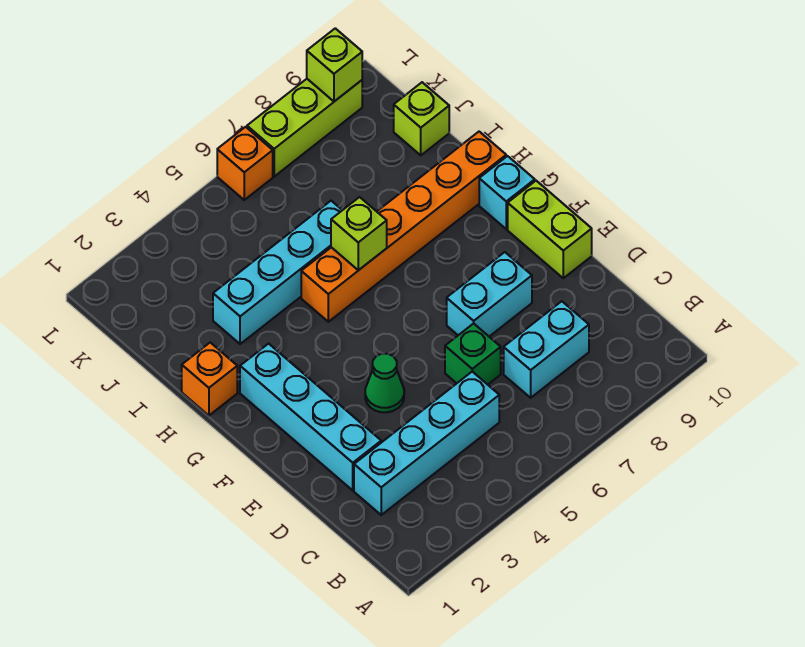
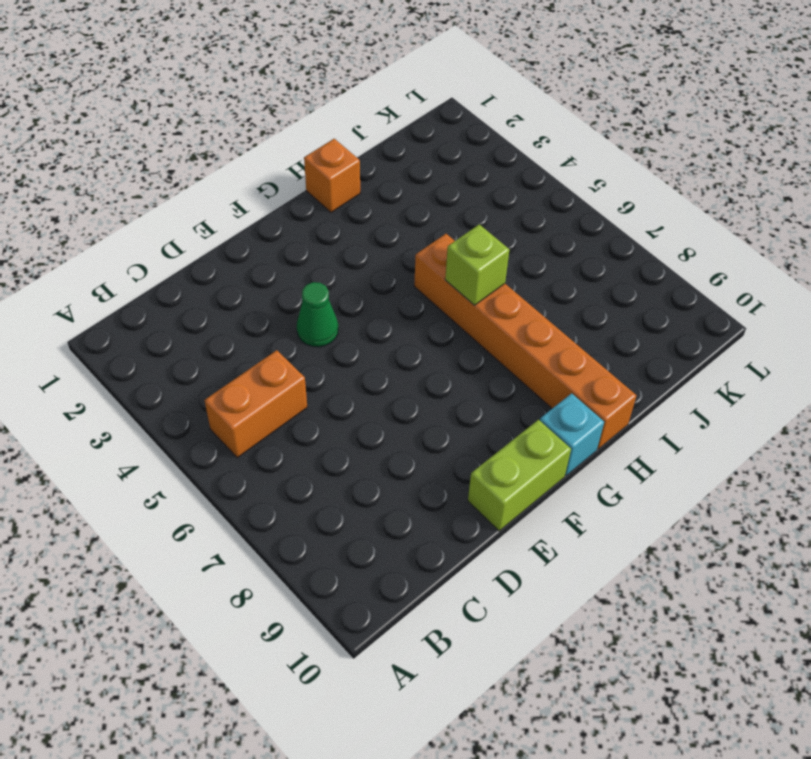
orange 1x2 brick [205,350,307,458] -> cyan 1x4 brick [354,372,499,515]
none -> cyan 1x2 brick [504,301,589,398]
none -> cyan 1x4 brick [240,344,381,490]
none -> green 1x1 brick [445,323,501,385]

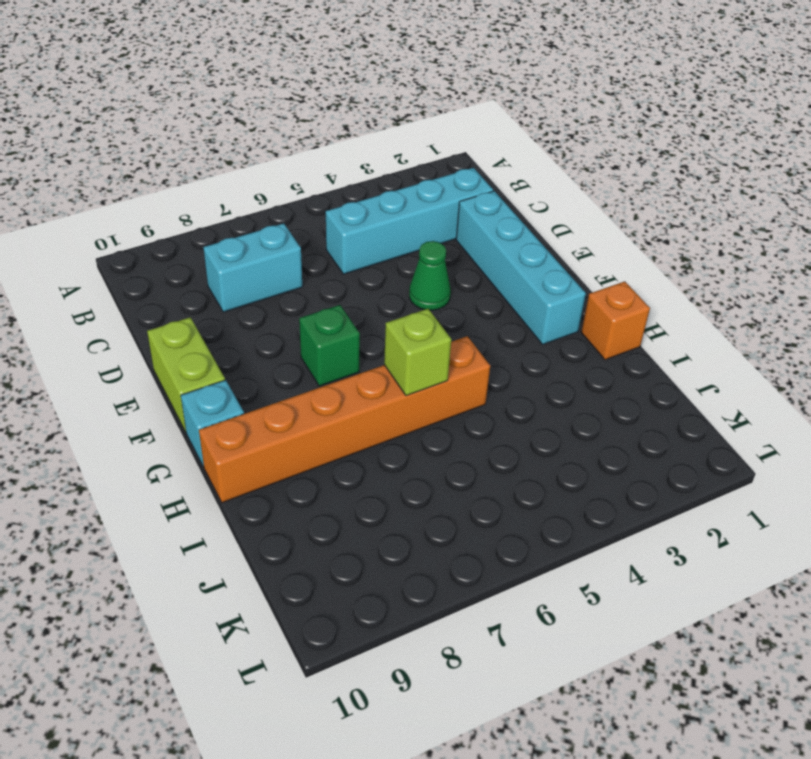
green 1x1 brick [299,305,360,386] -> green 1x1 brick moved to [445,323,501,385]
none -> cyan 1x2 brick [447,252,532,337]
none -> cyan 1x4 brick [213,201,342,344]
none -> lime 1x1 brick [394,82,449,155]

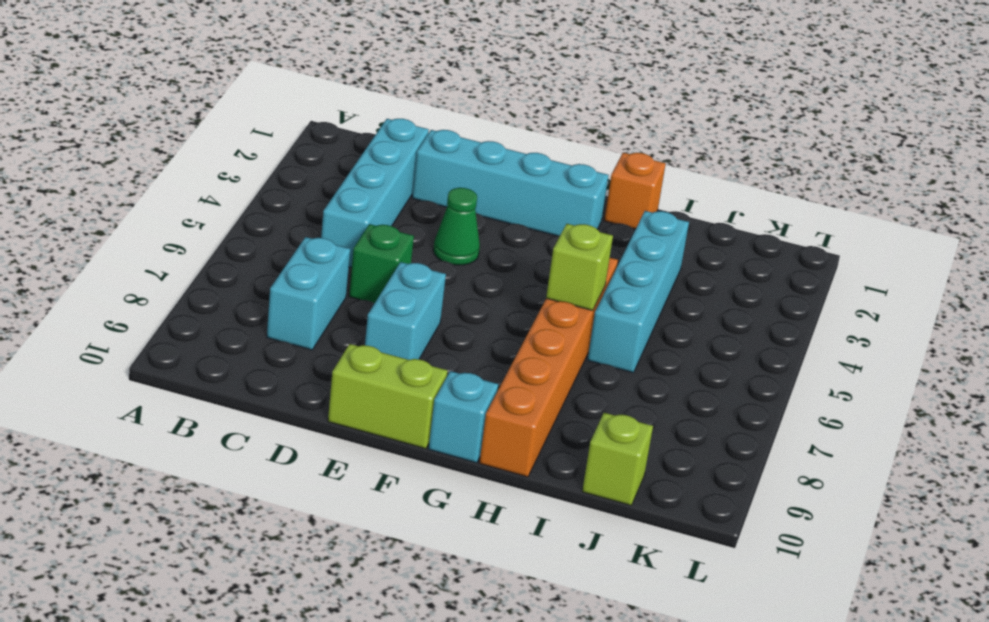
none -> orange 1x1 brick [217,127,273,200]
none -> lime 1x3 brick [247,79,362,177]
none -> lime 1x1 brick [307,28,362,101]

